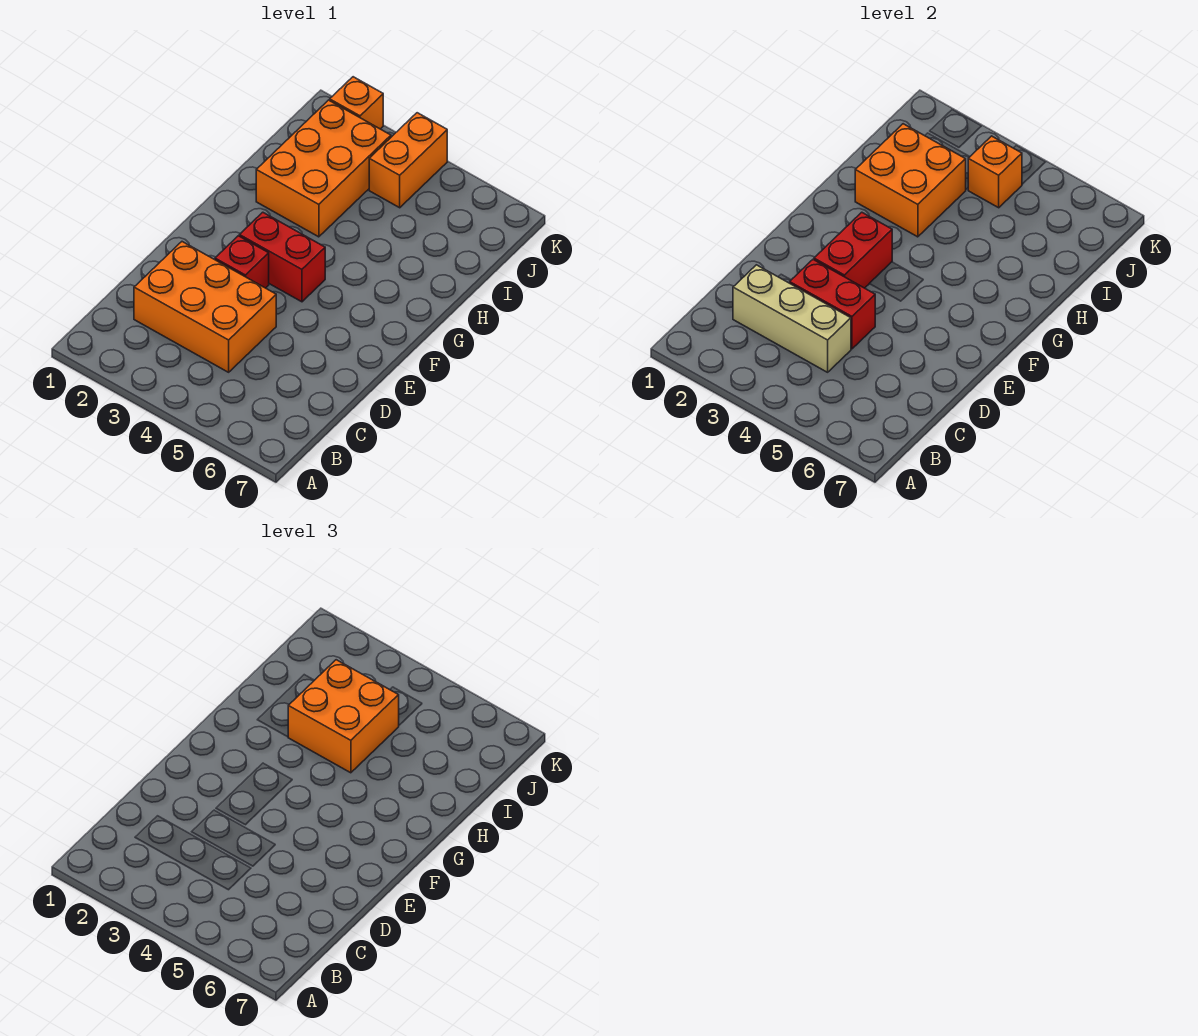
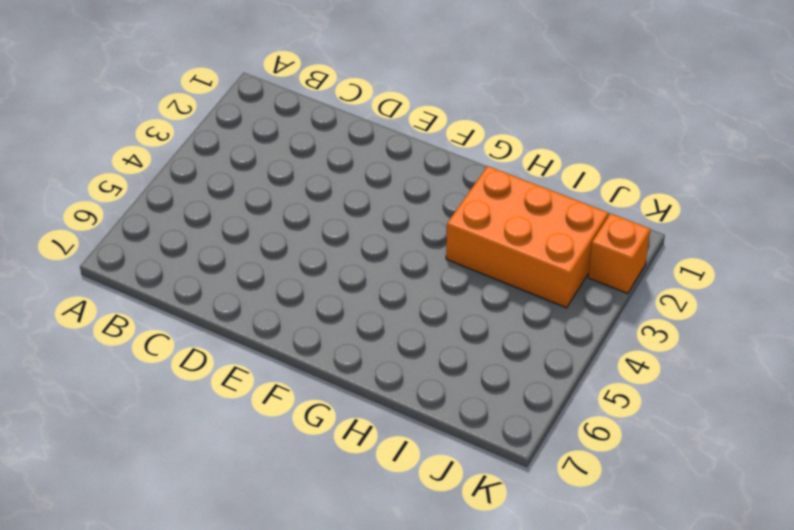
none -> orange 2x3 brick [134,242,276,372]
none -> red 1x1 brick [215,236,269,288]
none -> red 1x2 brick [239,212,325,302]

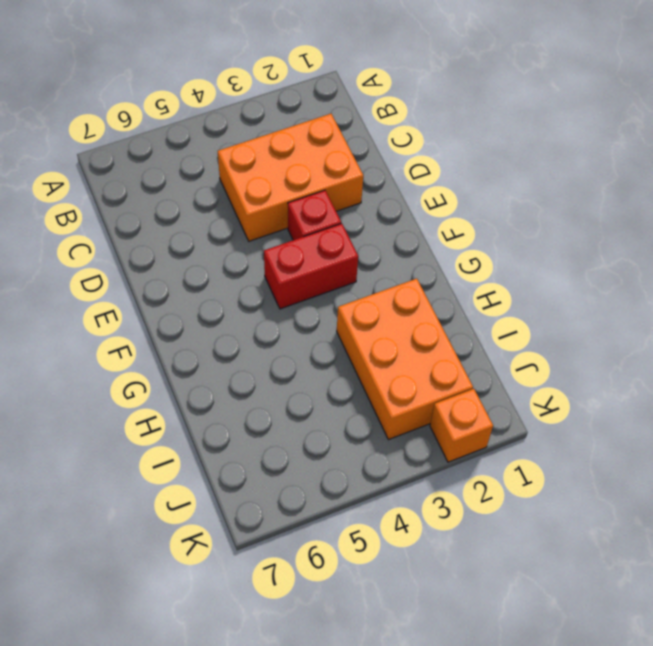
none -> orange 1x2 brick [369,113,447,208]
none -> tan 1x3 brick [733,265,851,372]
none -> red 1x2 brick [790,260,875,349]

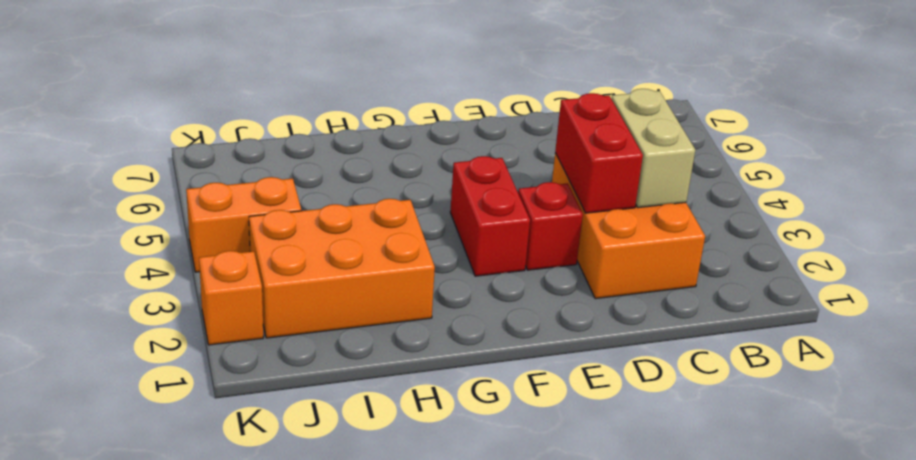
tan 1x2 brick [611,89,695,208] -> tan 1x3 brick [733,265,851,372]
none -> red 1x2 brick [814,212,892,288]
none -> orange 2x2 brick [855,124,966,237]
none -> orange 1x1 brick [968,136,1022,208]

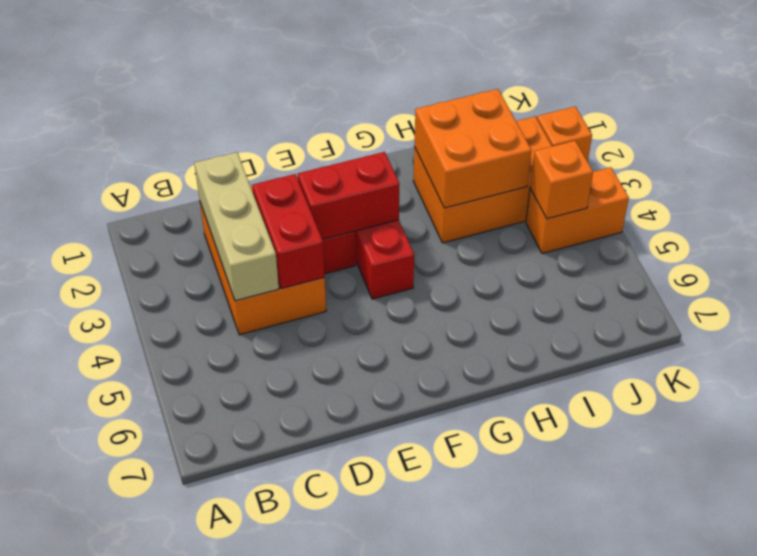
none -> orange 2x2 brick [288,660,399,773]

